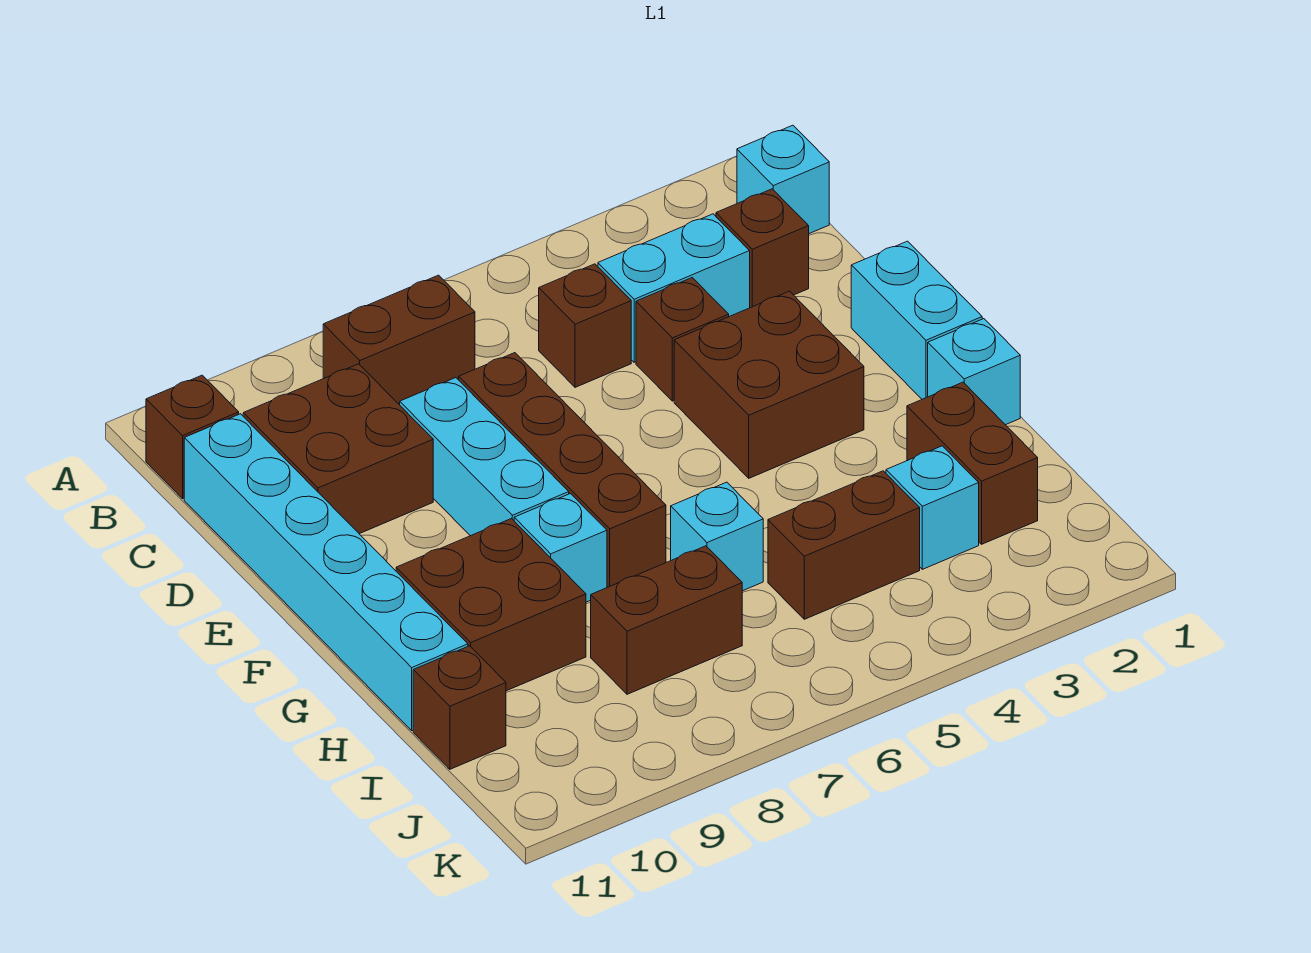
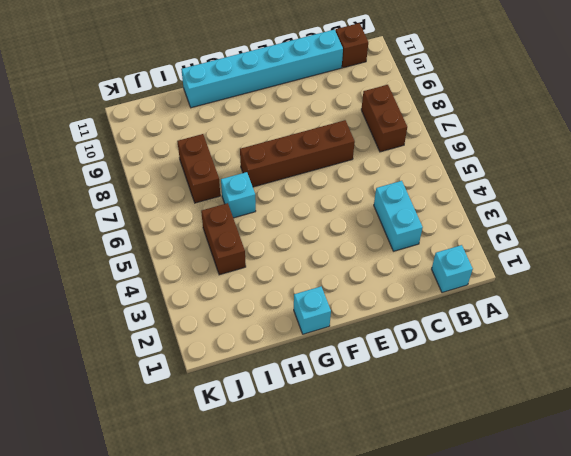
none -> brown 1x1 brick [716,189,809,308]
none -> brown 1x1 brick [539,264,631,387]
none -> brown 2x2 brick [243,364,433,534]

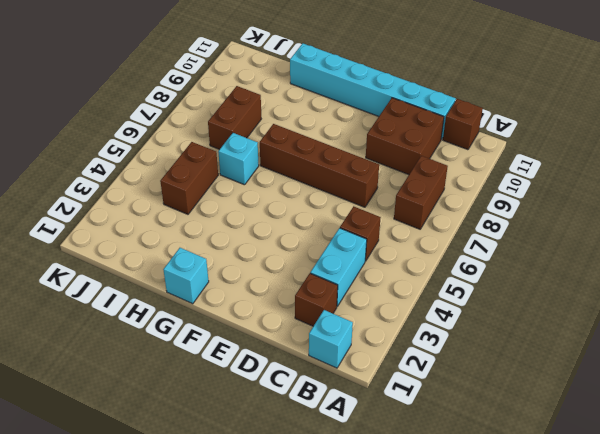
none -> brown 1x1 brick [636,278,729,401]
none -> cyan 1x3 brick [400,378,569,536]
none -> cyan 1x2 brick [851,241,982,399]

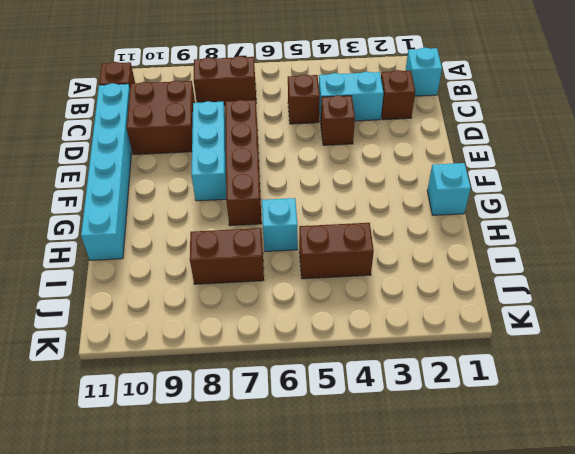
none -> cyan 1x2 brick [851,241,982,399]
none -> brown 2x2 brick [674,291,864,478]
none -> cyan 1x1 brick [514,494,607,602]

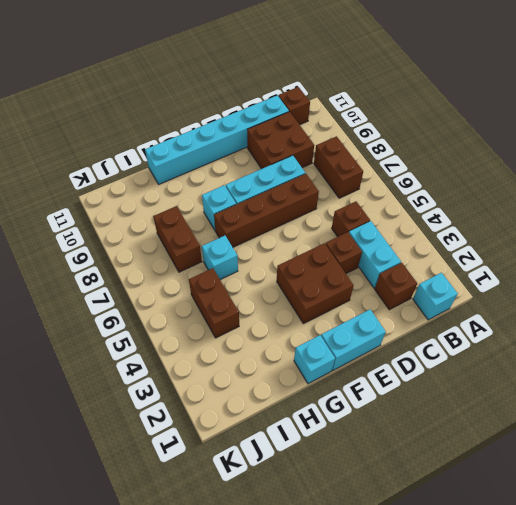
none -> brown 2x2 brick [396,519,586,691]
none -> brown 1x2 brick [907,382,1038,544]
none -> cyan 1x1 brick [886,446,979,569]

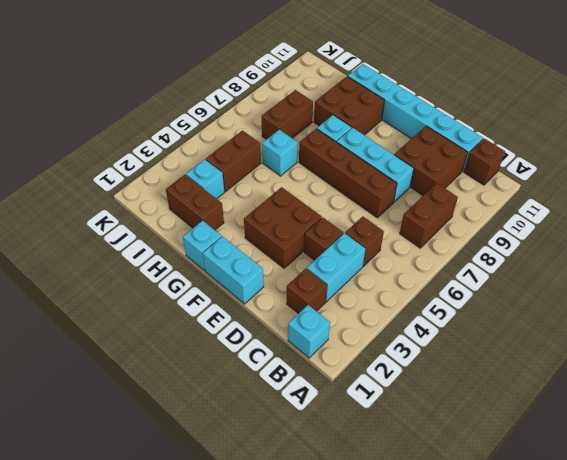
none -> brown 1x1 brick [413,646,506,769]

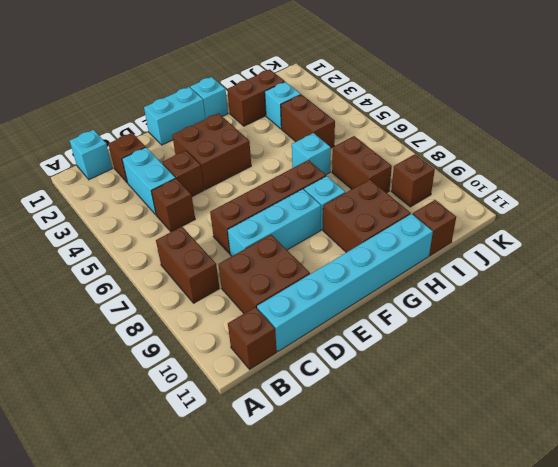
brown 1x1 brick [391,154,435,207] -> none

